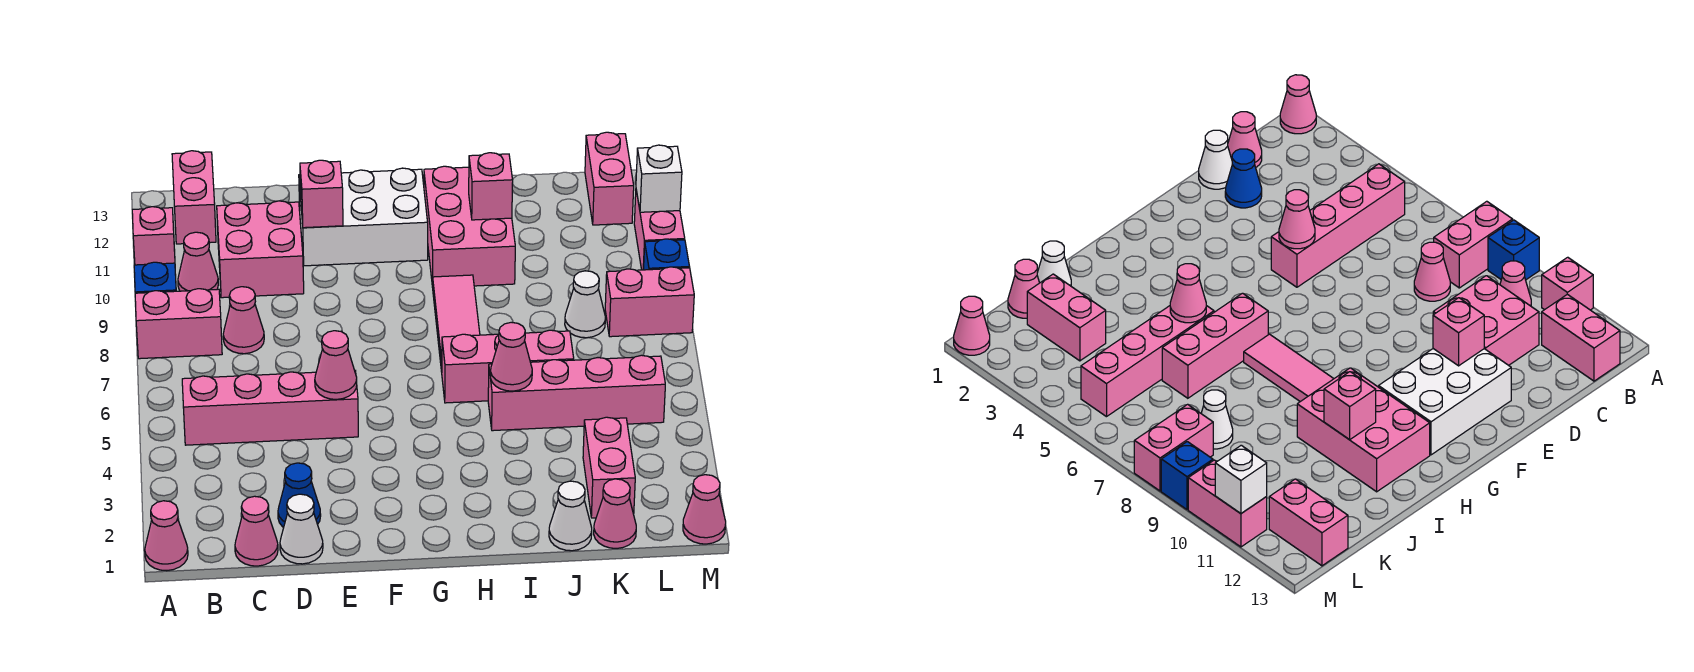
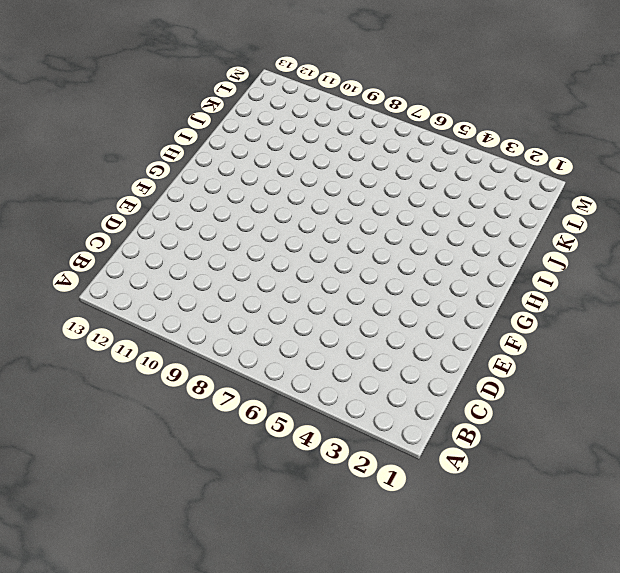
none -> pink 1x1 cone [145,501,188,571]
none -> pink 1x2 brick [135,289,222,359]
none -> blue 1x1 brick [134,262,176,293]
none -> pink 1x1 brick [132,207,175,265]

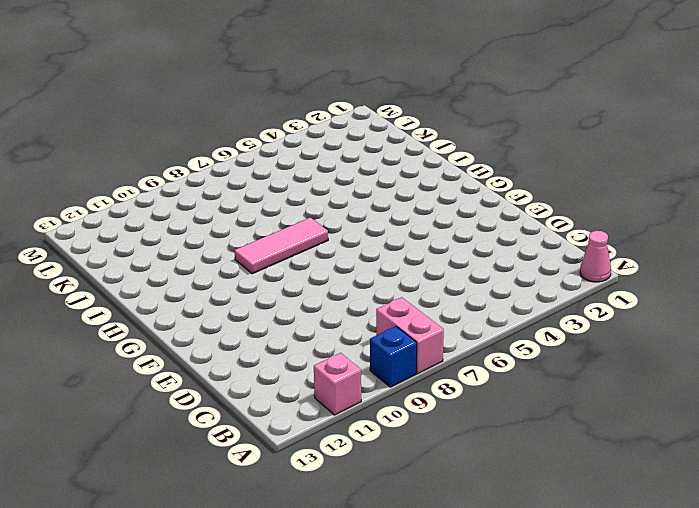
none -> pink 1x4 brick [182,371,358,445]
none -> pink 1x1 cone [178,232,218,291]
none -> pink 1x2 brick [172,151,216,244]
none -> pink 1x1 cone [235,496,278,566]

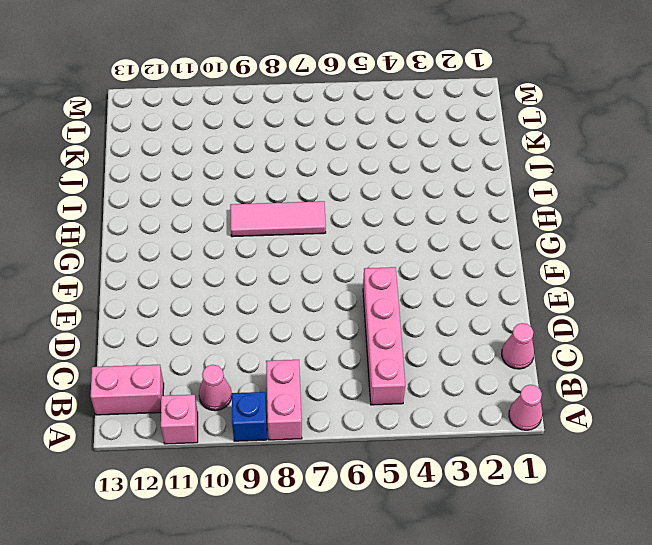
none -> pink 1x1 cone [223,287,264,354]
none -> pink 2x2 brick [217,201,304,298]
none -> white 1x1 cone [280,494,323,564]
none -> blue 1x1 cone [278,463,321,527]

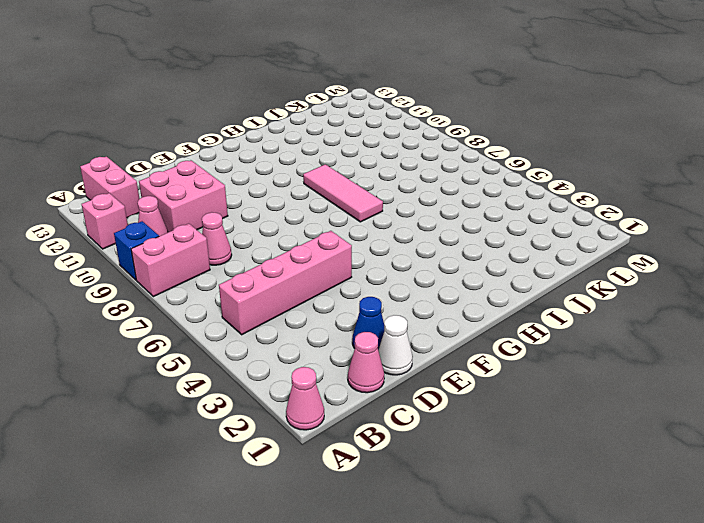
none -> white 2x3 brick [299,168,428,266]
none -> pink 1x3 brick [442,330,574,403]
none -> pink 2x3 brick [424,166,515,287]
none -> pink 1x4 brick [488,355,665,431]

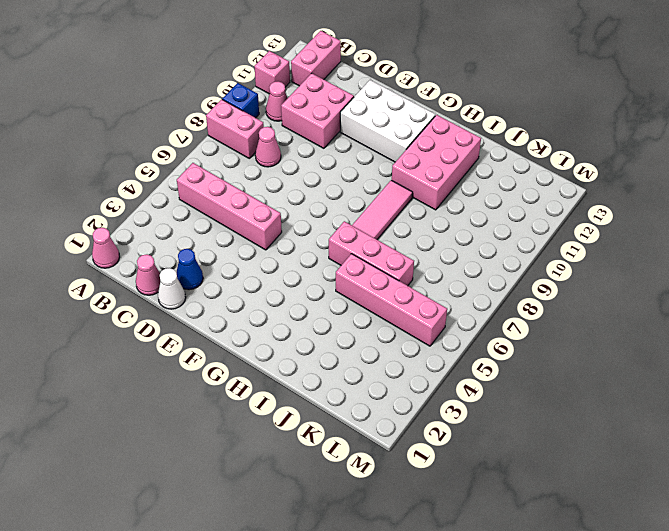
none -> white 1x1 cone [549,481,592,551]
none -> pink 1x1 cone [594,479,636,548]
none -> pink 1x2 brick [583,417,635,518]
none -> white 1x1 cone [565,271,605,338]

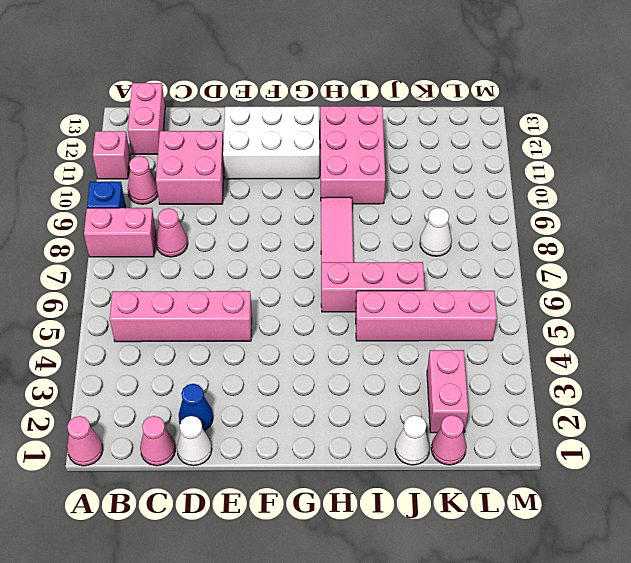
none -> pink 1x2 brick [605,267,694,337]
none -> pink 1x2 brick [585,132,634,225]
none -> pink 1x1 cone [683,475,726,544]
none -> blue 1x1 brick [644,239,689,270]

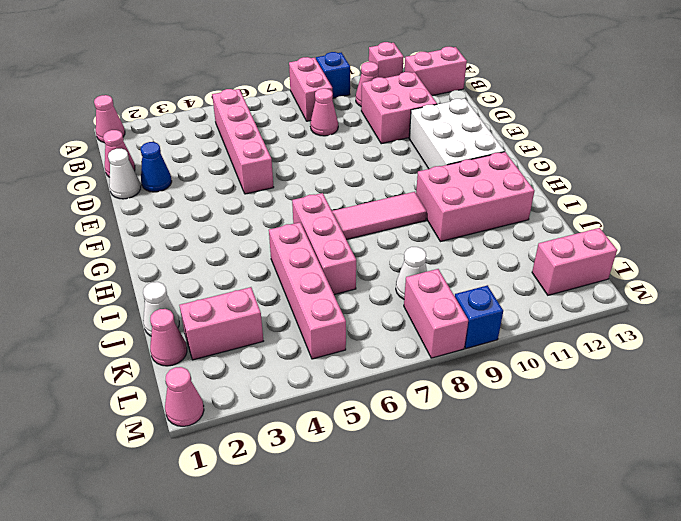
none -> pink 1x2 brick [634,190,685,270]
none -> pink 1x1 cone [315,331,357,399]
none -> pink 1x1 brick [300,160,343,228]
none -> pink 1x1 cone [490,322,532,391]

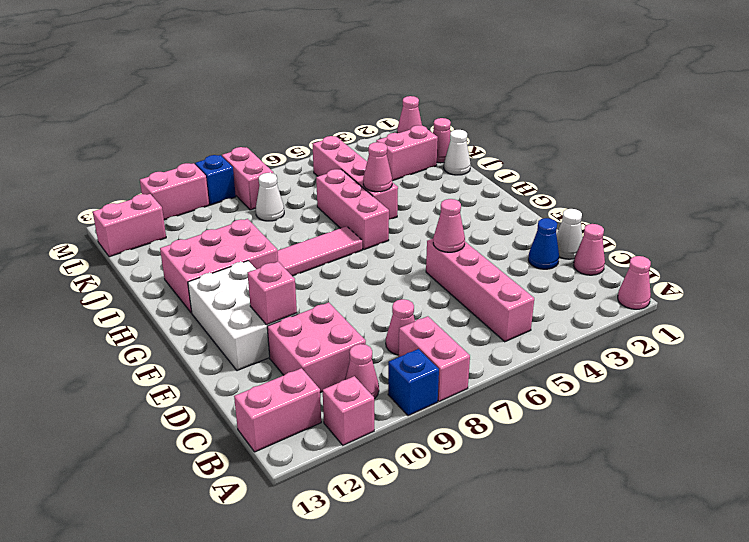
none -> pink 1x1 brick [469,153,513,220]
none -> white 1x1 brick [636,145,682,212]

